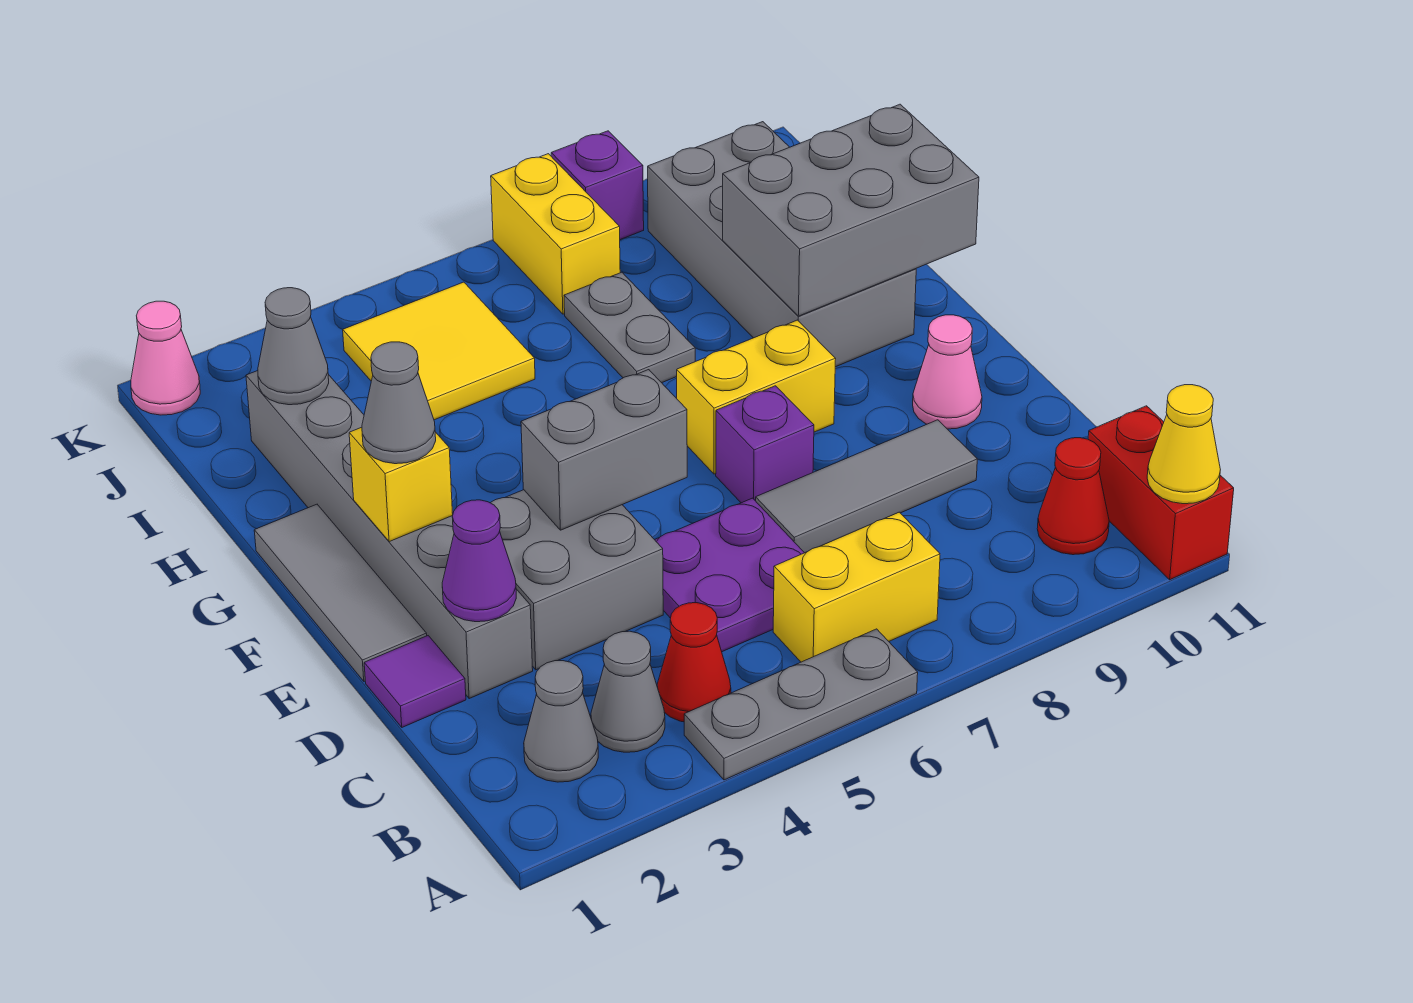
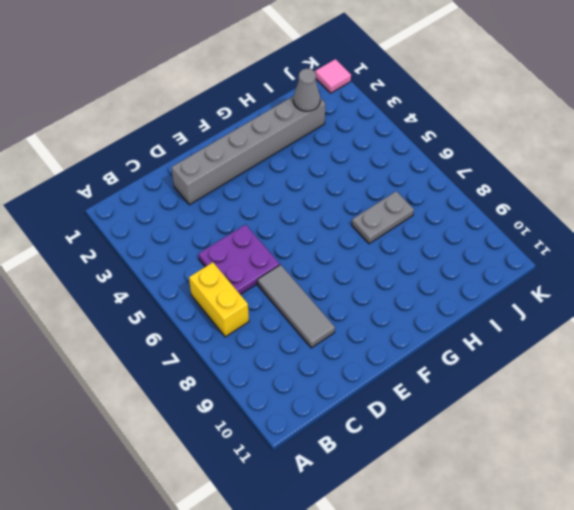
pink 1x1 tile [315,59,351,93] -> pink 1x1 cone [131,301,200,415]
none -> grey 1x3 plate [684,629,918,780]
none -> red 1x2 brick [1088,406,1234,580]
none -> grey 1x1 cone [524,661,598,782]

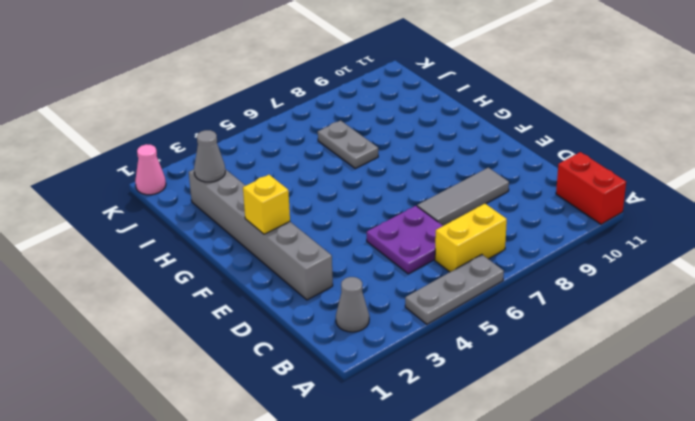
none -> grey 1x1 cone [591,631,665,752]
none -> red 1x1 cone [657,603,731,722]
none -> red 1x1 cone [1037,438,1109,555]

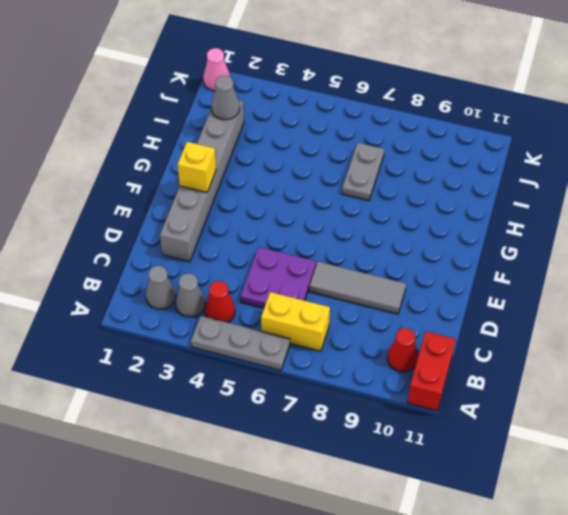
none -> purple 1x1 tile [364,636,466,727]
none -> grey 2x2 brick [491,490,663,670]
none -> grey 1x3 tile [254,504,427,681]

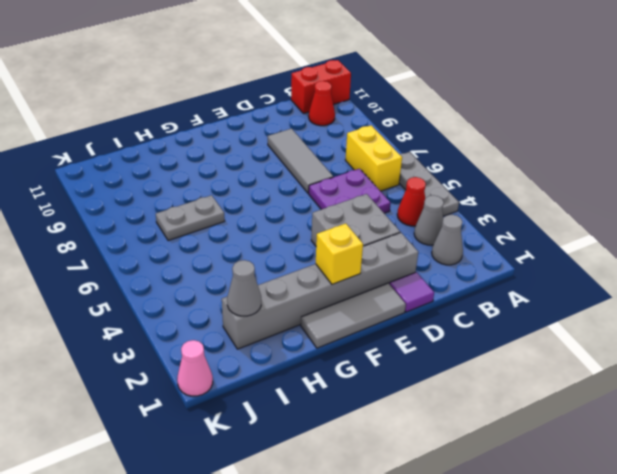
none -> purple 1x1 brick [716,386,814,503]
none -> pink 1x1 cone [913,315,982,429]
none -> yellow 1x2 brick [677,320,836,474]

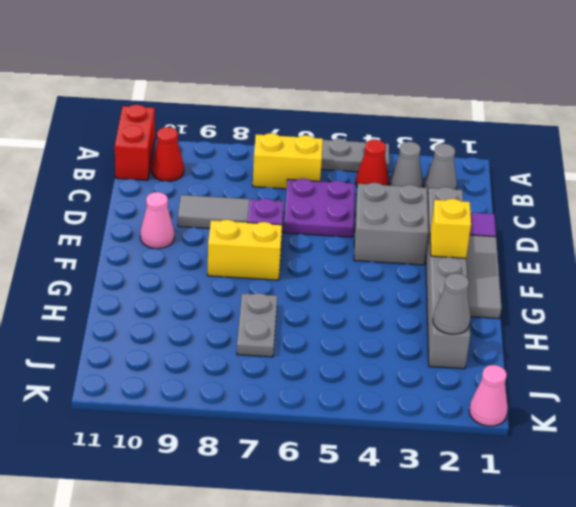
none -> grey 2x4 brick [648,122,916,367]
none -> yellow 2x2 tile [343,282,535,420]
none -> yellow 1x2 brick [491,154,620,314]

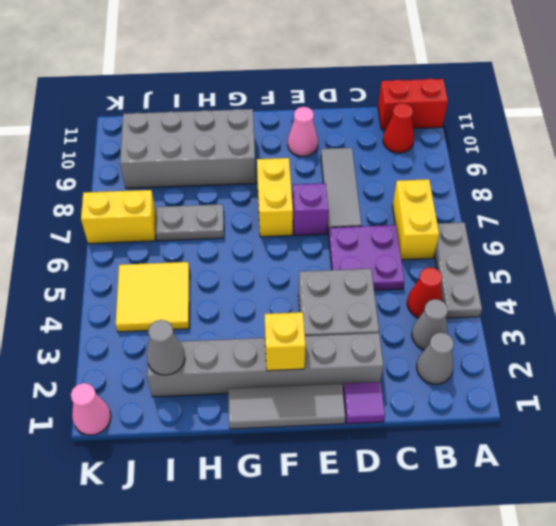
none -> purple 1x1 brick [551,131,644,240]
none -> yellow 1x1 cone [1147,385,1220,504]
none -> purple 1x1 cone [442,500,516,622]

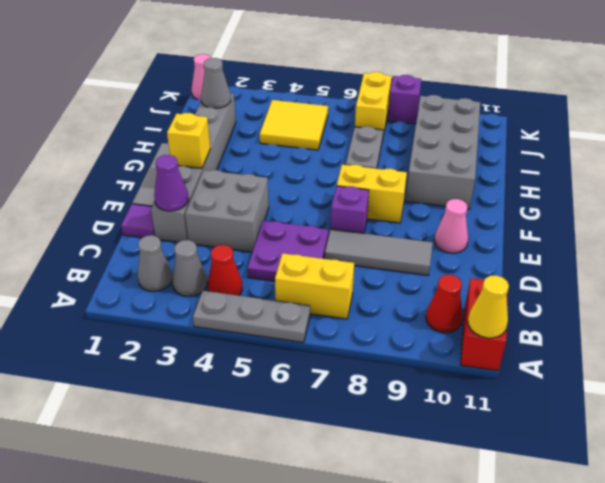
none -> grey 1x2 brick [521,370,687,530]
none -> grey 2x3 brick [723,104,979,316]
none -> grey 1x1 cone [362,342,436,464]

